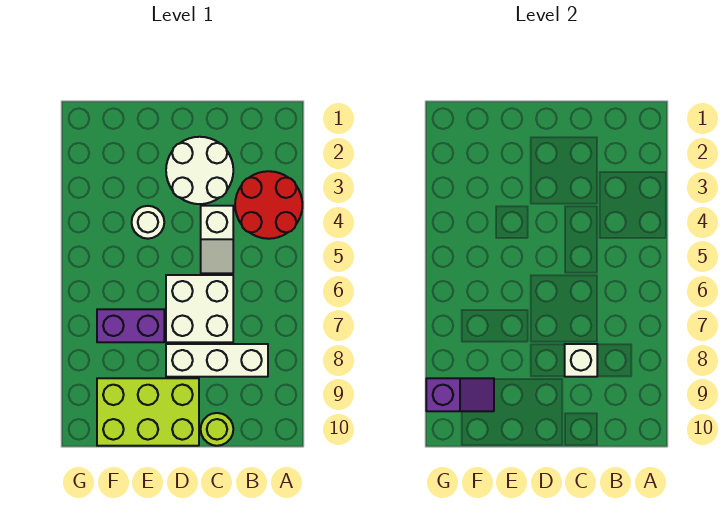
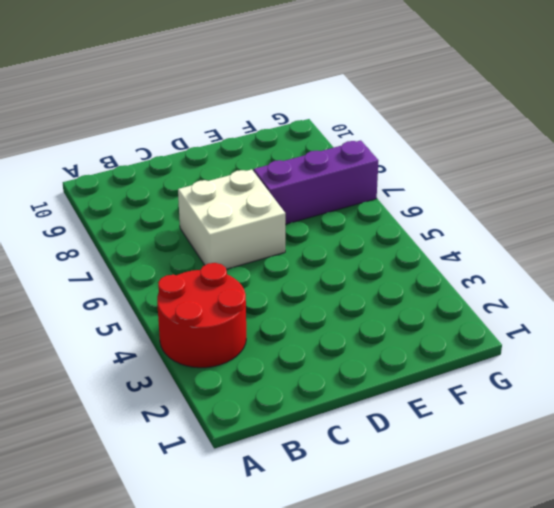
purple 1x3 brick [254,140,379,224] -> purple 1x2 brick [97,309,164,342]
none -> white 1x3 brick [166,344,268,377]
none -> white 2x2 round brick [166,137,233,204]

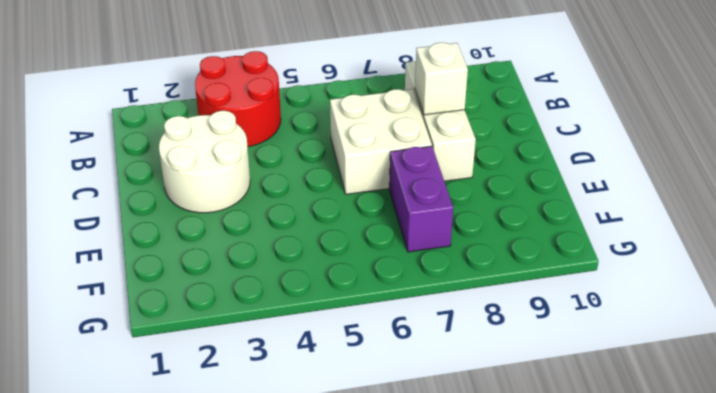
none -> white 1x2 slope [201,206,233,273]
none -> lime 1x1 round brick [201,413,233,446]

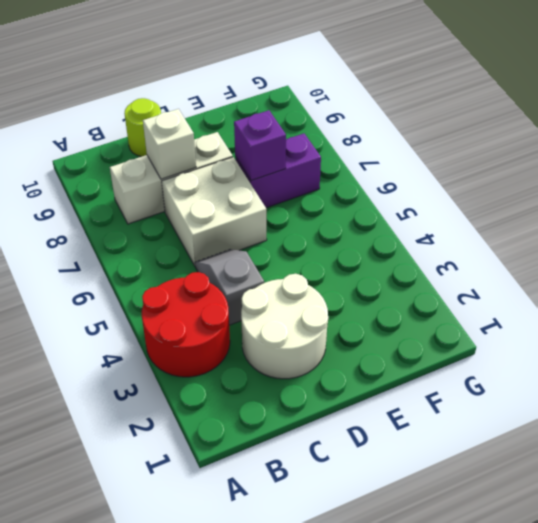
grey 1x2 slope [195,249,264,325] -> white 1x2 slope [201,206,233,273]
purple 1x1 brick [234,110,286,181] -> none
none -> lime 2x3 brick [97,378,199,446]
none -> white 1x1 round brick [132,206,164,239]

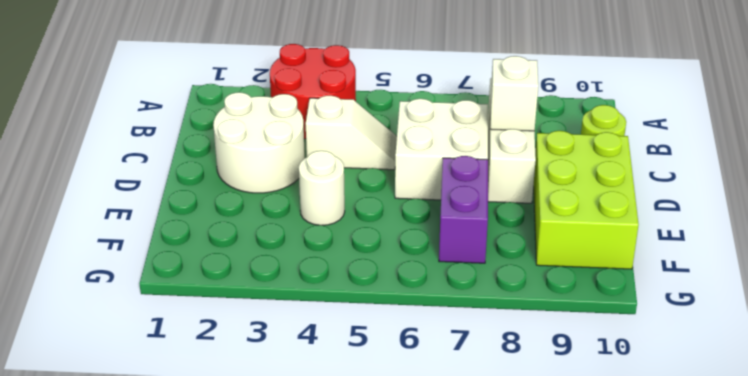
none -> purple 1x2 slope [426,378,494,411]

